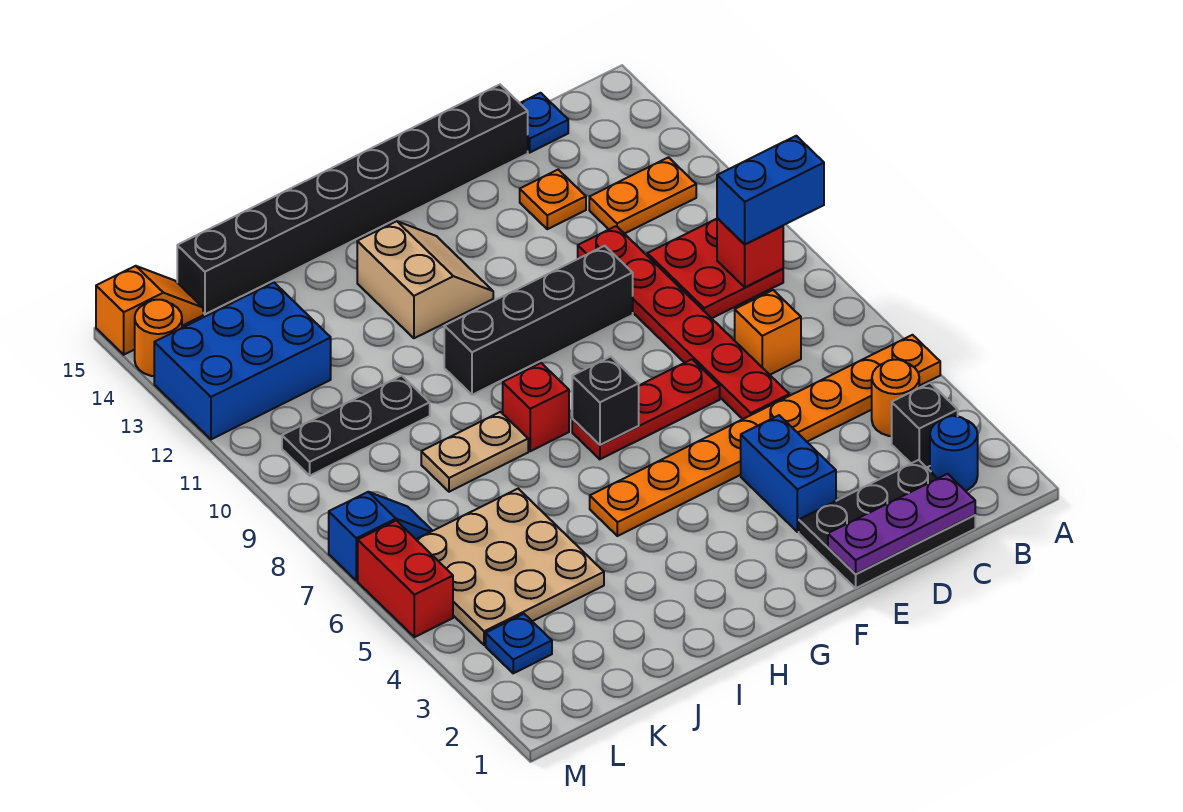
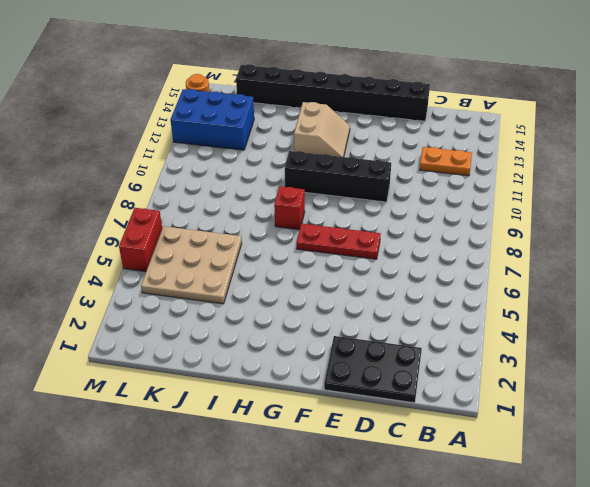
none -> orange 1x8 plate [590,335,940,536]
none -> blue 1x1 round brick [930,416,978,491]
none -> black 1x1 brick [892,383,958,467]
none -> orange 1x1 round brick [872,360,919,436]

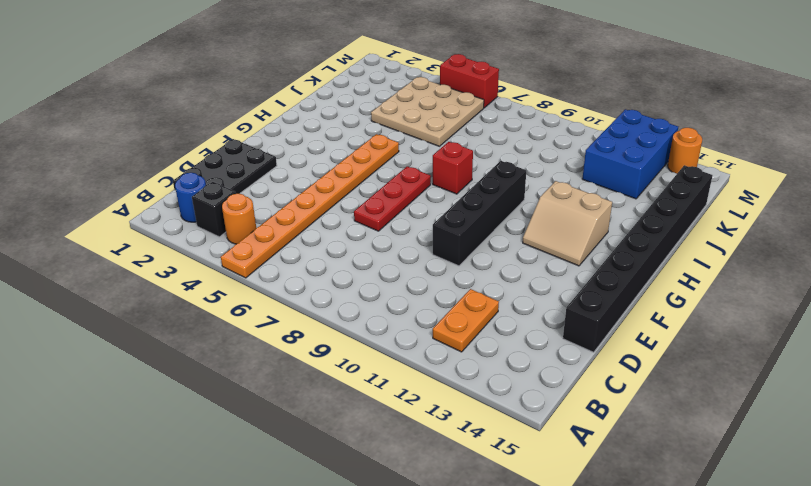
none -> red 2x2 plate [647,219,783,318]
none -> orange 1x1 brick [735,290,801,375]
none -> blue 1x1 plate [520,93,568,152]
none -> red 1x6 plate [578,226,789,419]

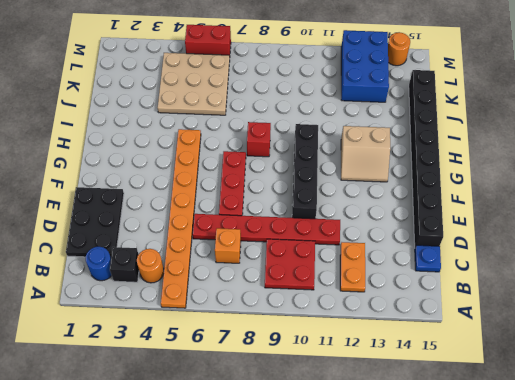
none -> orange 1x1 plate [520,170,586,229]
none -> blue 1x2 brick [741,415,836,532]
none -> tan 1x2 plate [421,412,528,492]
none -> black 1x3 plate [282,376,430,476]

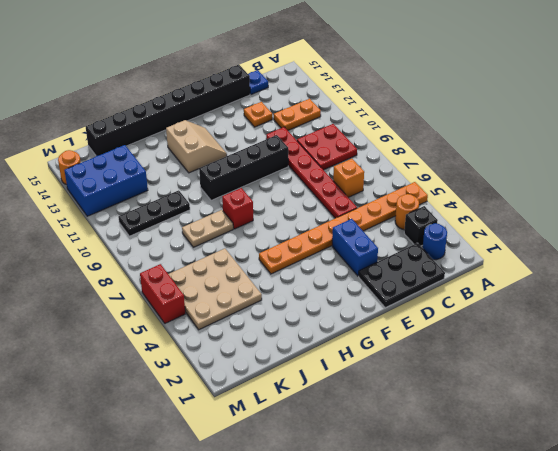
none -> red 1x3 plate [572,359,720,459]
none -> blue 1x1 plate [486,614,552,673]
none -> blue 1x2 slope [329,492,432,581]
none -> orange 1x2 slope [96,266,203,355]

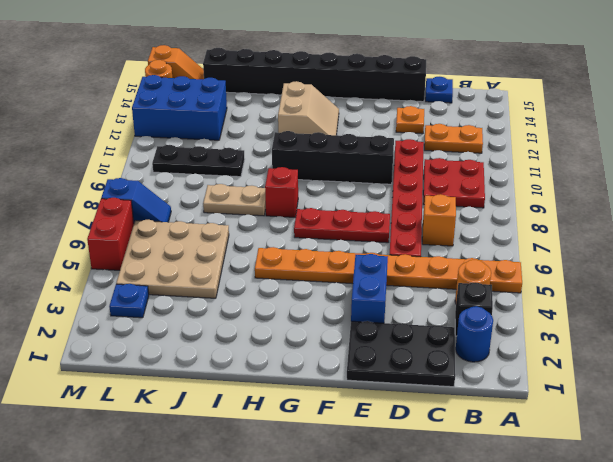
none -> red 1x1 brick [717,218,783,287]
none -> purple 1x3 plate [828,474,975,574]
none -> black 1x1 brick [572,357,639,445]
none -> blue 1x2 brick [717,136,824,244]

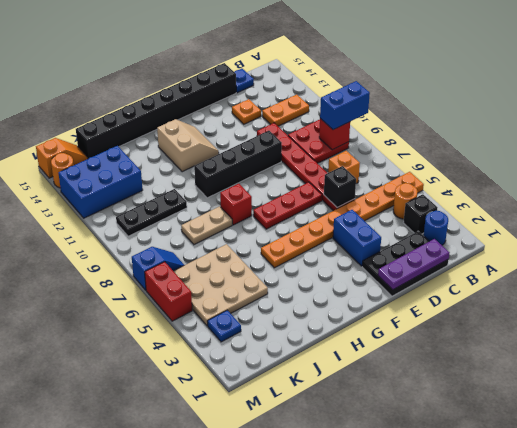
black 1x1 brick [324,166,356,207] -> black 1x1 brick moved to [572,357,639,445]

